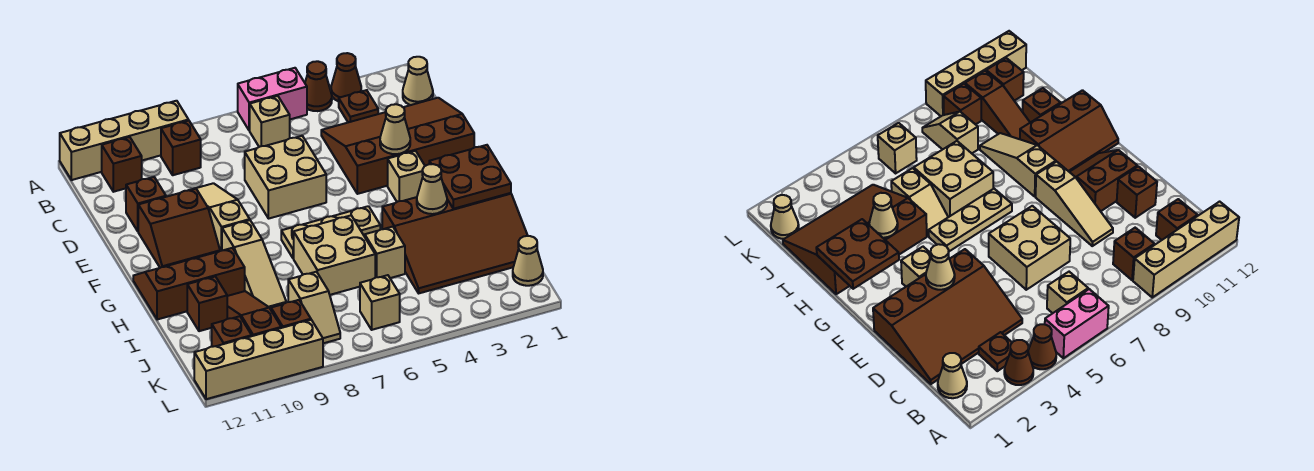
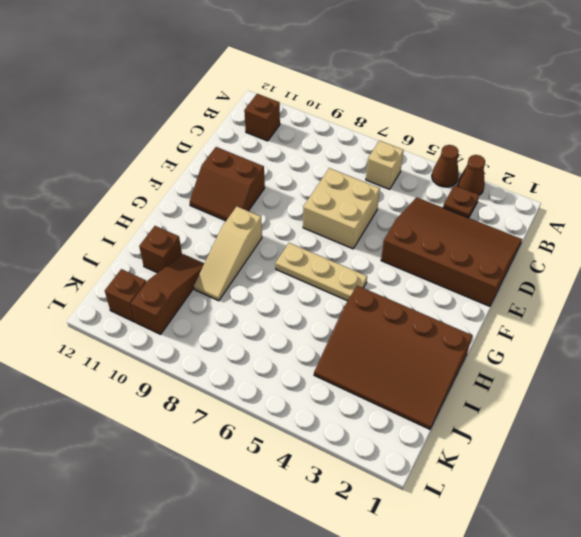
none -> pink 1x2 brick [238,68,307,131]
none -> tan 1x4 brick [60,101,189,180]
none -> tan 1x1 cone [403,57,433,105]
none -> brown 1x1 brick [161,121,201,175]

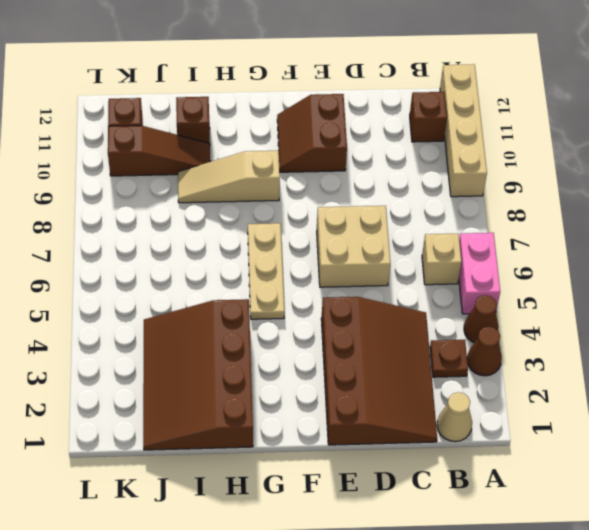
none -> brown 1x1 brick [161,121,201,175]
none -> tan 1x3 slope [191,183,250,251]
none -> brown 1x1 brick [126,177,166,231]
none -> tan 1x1 brick [388,151,425,202]

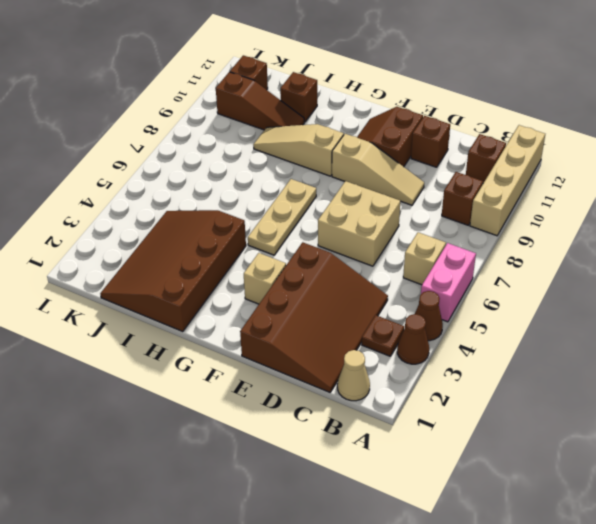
none -> brown 2x3 slope [133,248,245,320]
none -> tan 1x2 slope [364,227,405,278]
none -> tan 2x2 brick [294,216,375,295]
none -> tan 1x2 slope [288,272,340,343]

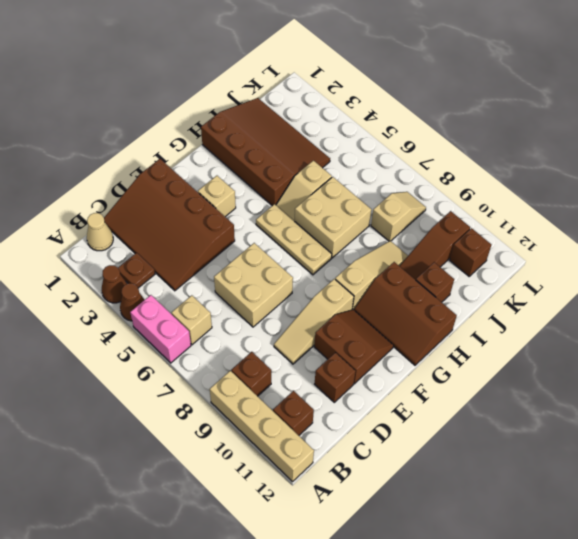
none -> tan 1x1 cone [513,236,543,286]
none -> tan 1x1 brick [360,275,400,330]
none -> brown 1x1 brick [271,300,311,328]
none -> tan 1x4 brick [194,320,323,399]

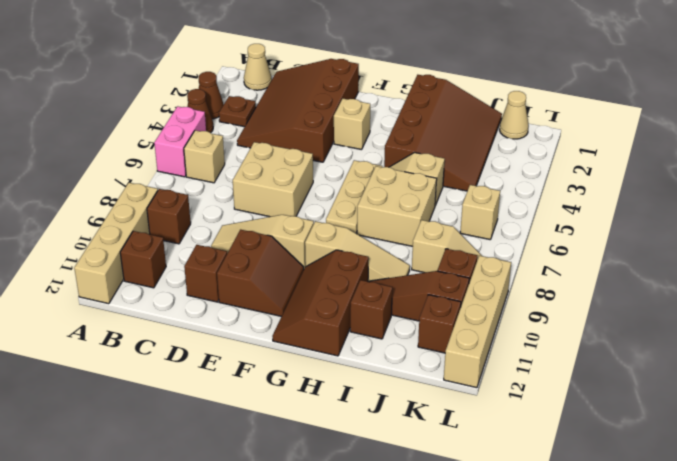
none -> tan 1x1 cone [380,104,410,154]
none -> brown 2x2 plate [429,145,511,209]
none -> tan 1x1 cone [417,164,447,214]

